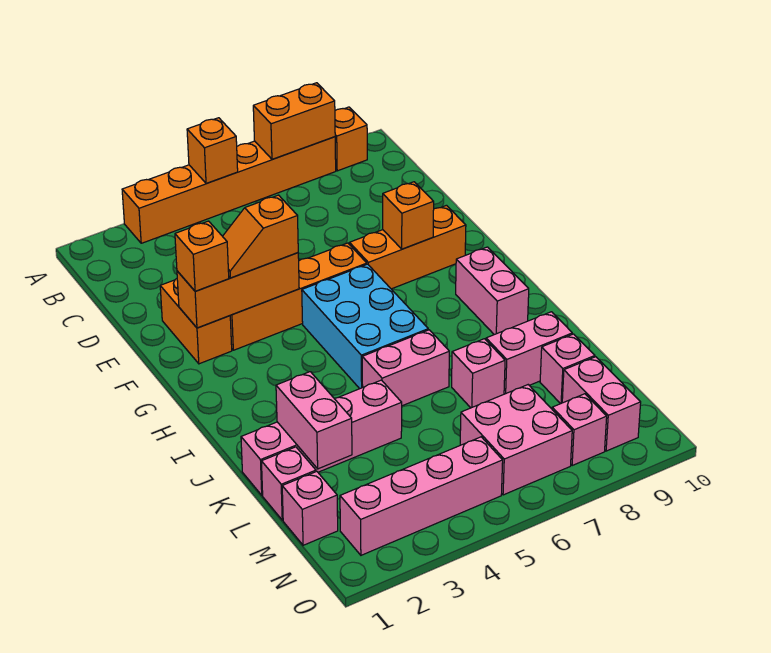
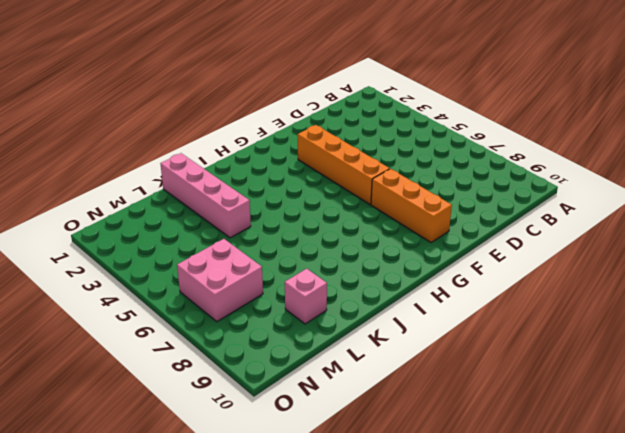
none -> orange 1x6 brick [122,137,336,243]
none -> orange 1x1 brick [335,107,367,171]
none -> orange 1x2 brick [160,279,232,364]

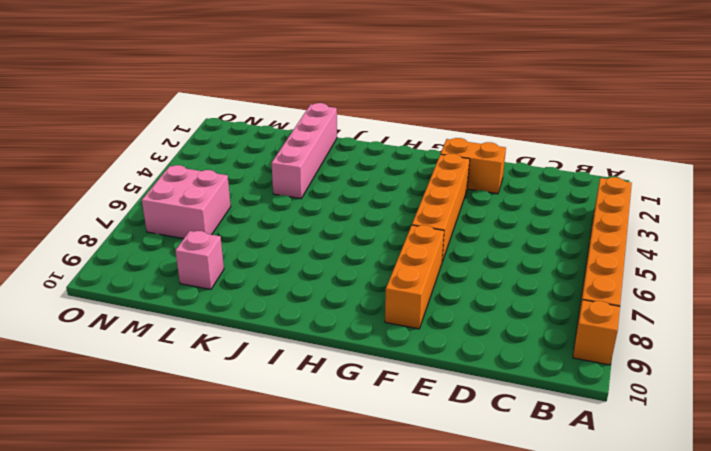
none -> cyan 2x3 brick [302,264,428,389]
none -> pink 1x2 brick [456,247,529,335]
none -> pink 1x2 brick [362,330,449,406]

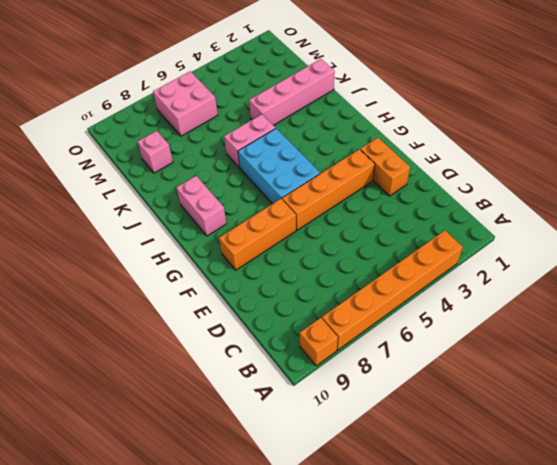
none -> pink 1x1 brick [452,339,505,408]
none -> pink 1x2 brick [486,312,572,394]
none -> pink 1x1 brick [261,447,316,520]

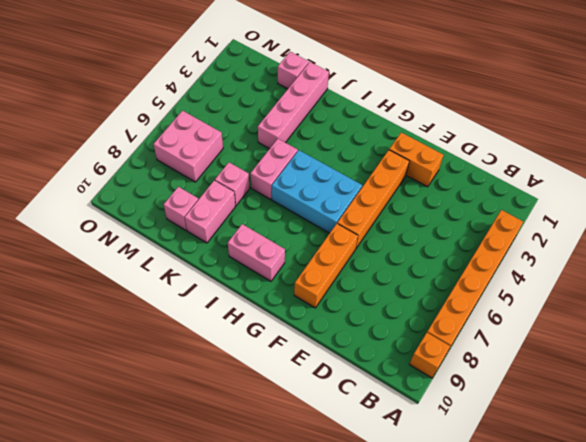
none -> pink 1x1 brick [282,471,338,545]
none -> pink 1x2 brick [562,357,641,451]
none -> pink 1x4 brick [340,437,503,555]

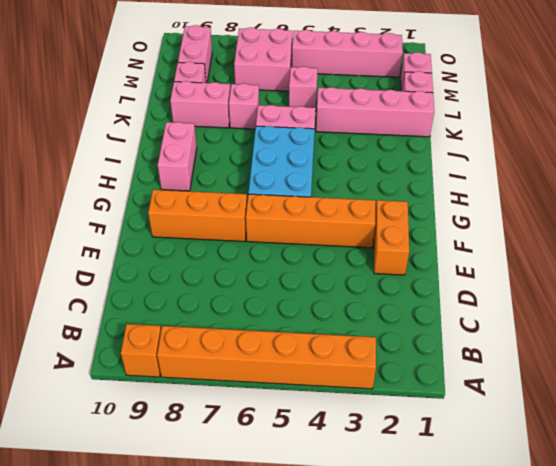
pink 1x1 brick [289,66,318,111] -> pink 1x1 brick moved to [552,394,607,466]
none -> orange 1x1 brick [187,118,238,184]
none -> orange 1x2 brick [253,83,335,159]
none -> orange 1x3 brick [177,253,299,328]

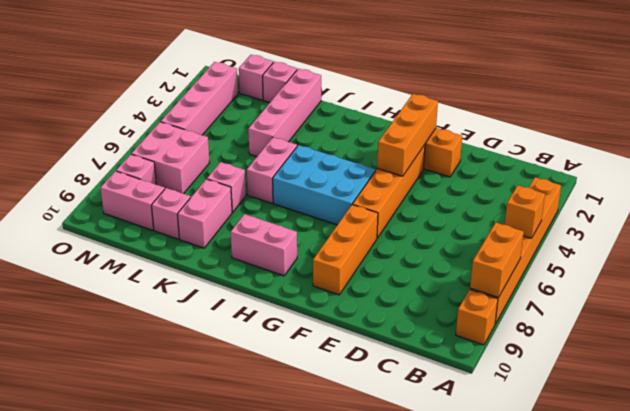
none -> orange 1x1 brick [383,182,434,249]
none -> pink 1x2 brick [276,372,352,469]
none -> orange 1x1 brick [175,221,229,291]

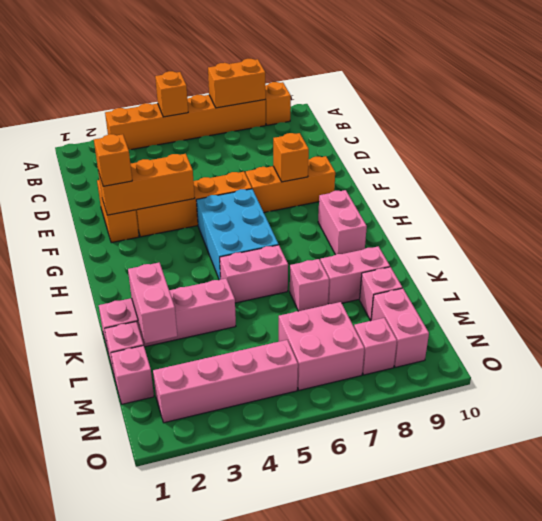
none -> orange 1x2 slope [223,195,298,278]

